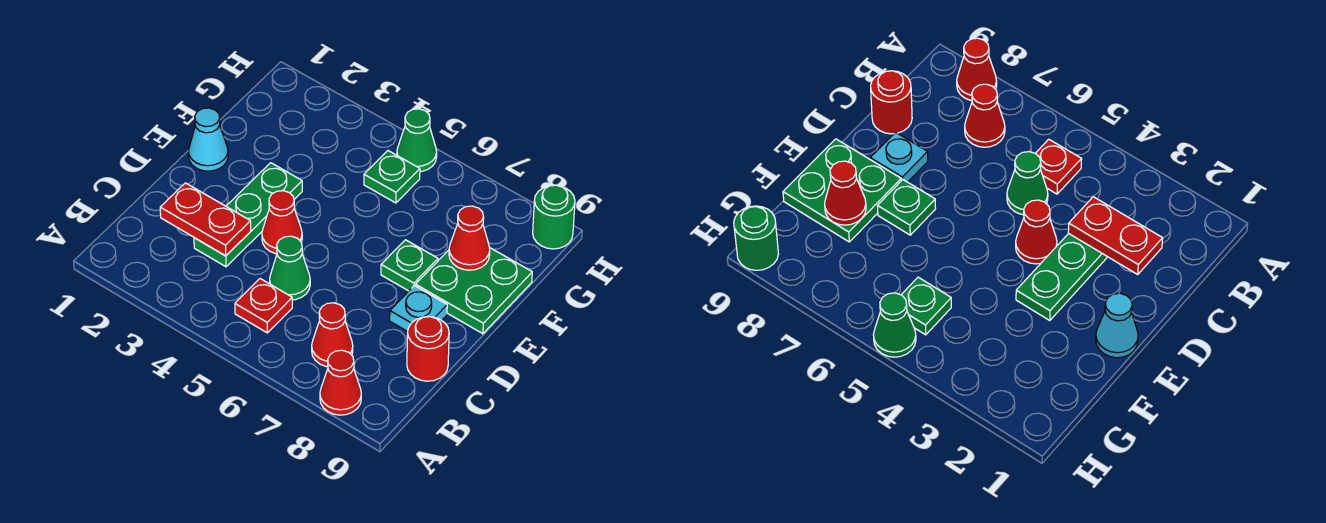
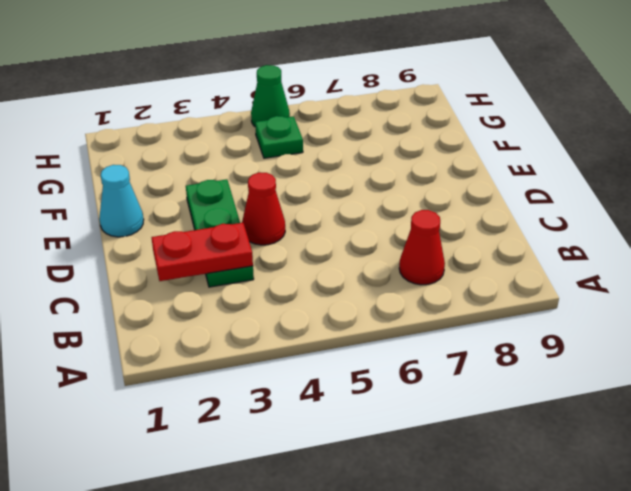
none -> red 1x1 cone [320,350,361,415]
none -> red 1x1 plate [235,279,292,333]
none -> green 1x1 cone [270,236,310,300]

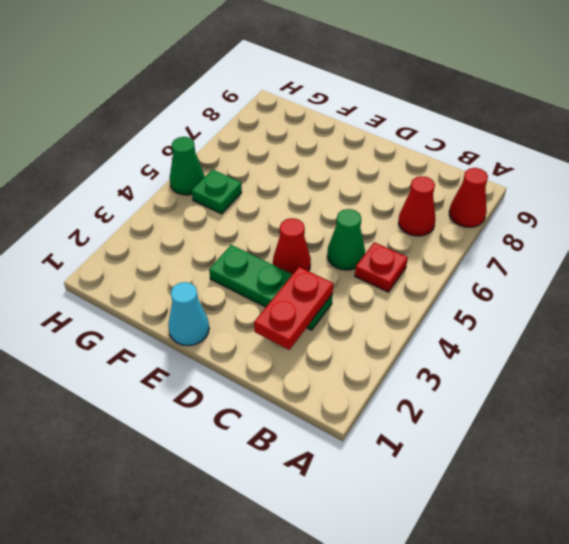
none -> red 1x1 round brick [407,317,449,381]
none -> cyan 1x1 plate [390,286,447,332]
none -> green 1x1 plate [381,240,438,291]

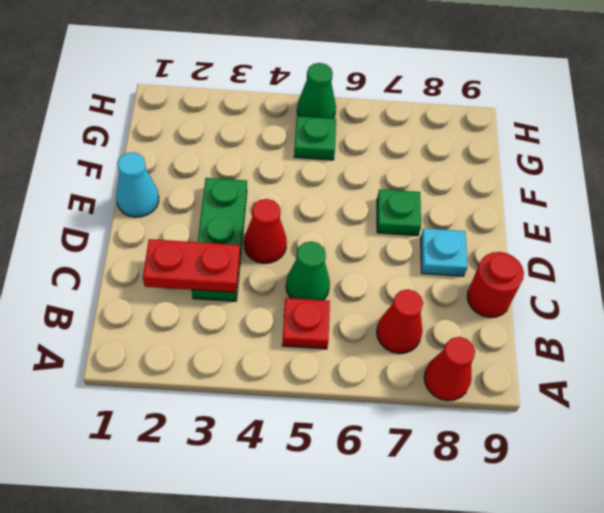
none -> green 2x2 plate [415,247,532,334]
none -> green 1x1 round brick [533,185,575,249]
none -> red 1x1 cone [449,206,490,270]

